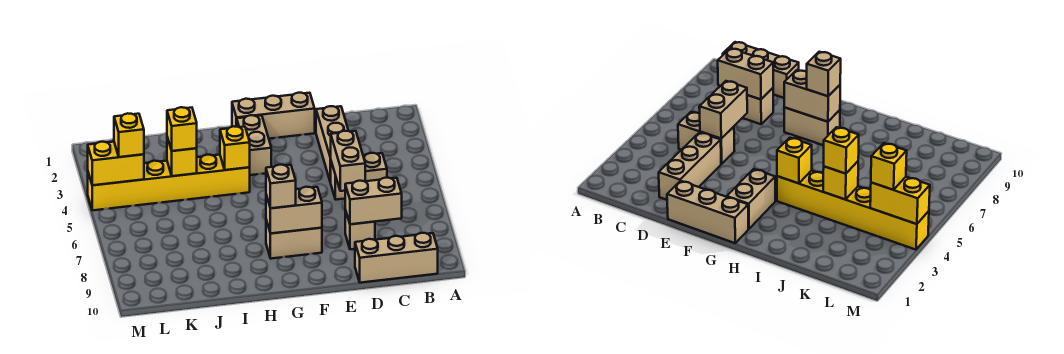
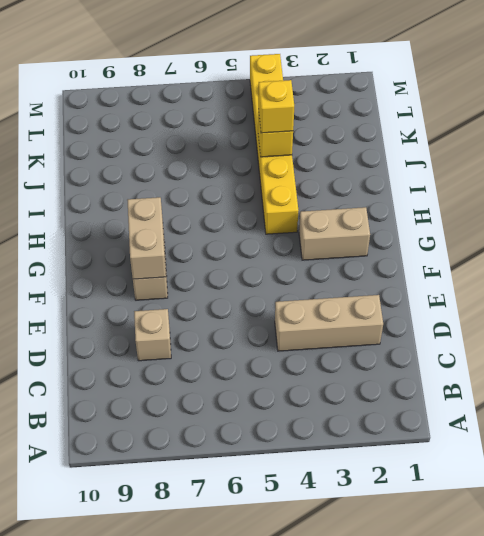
none -> tan 1x3 brick [355,233,438,283]
none -> tan 1x2 brick [331,153,387,200]
none -> tan 1x3 brick [232,93,315,139]

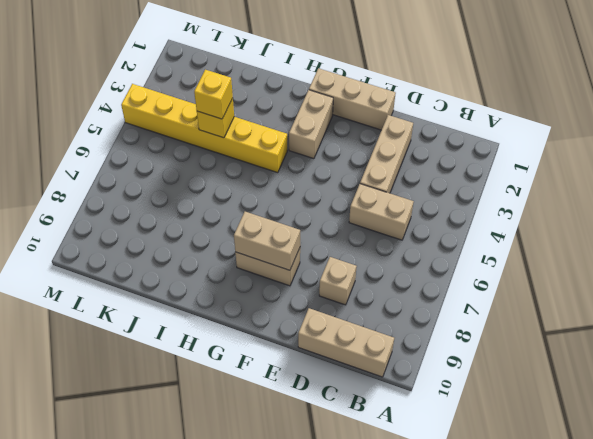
none -> tan 1x2 brick [345,178,402,224]
none -> tan 1x2 brick [330,131,365,191]
none -> yellow 1x1 brick [220,126,250,170]

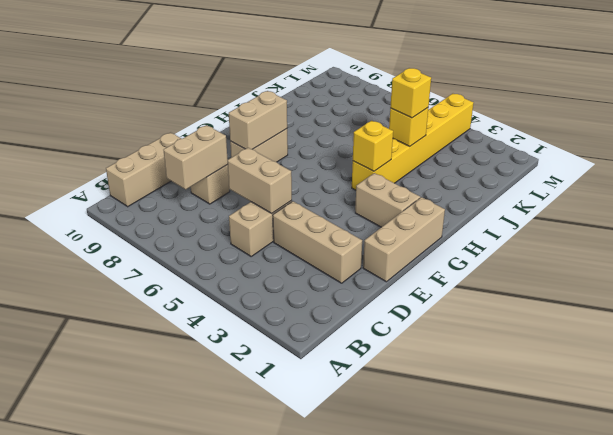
none -> yellow 1x2 brick [88,142,144,185]
none -> tan 1x1 brick [266,165,296,208]
none -> yellow 1x1 brick [114,113,144,157]

